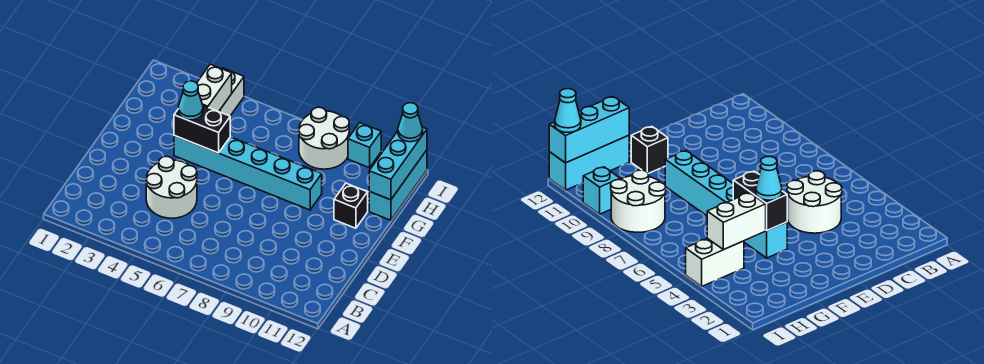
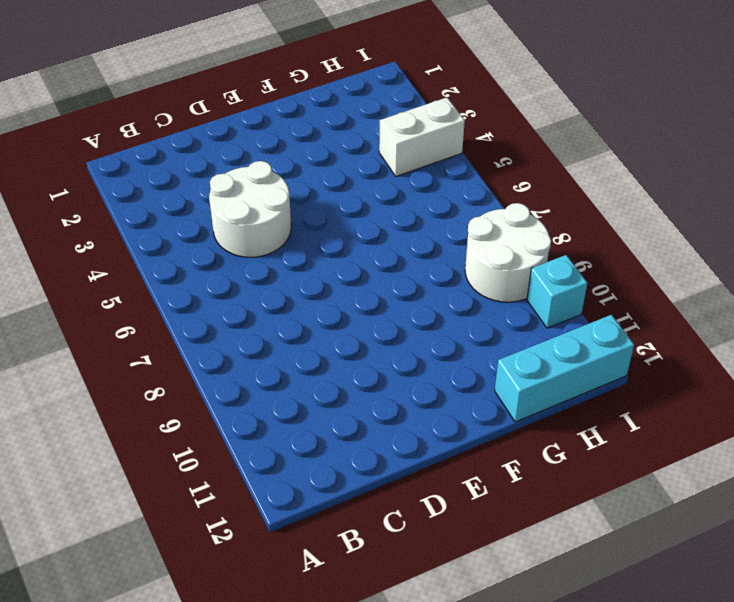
none -> cyan 1x6 brick [174,136,322,210]
none -> black 1x1 brick [334,183,368,228]
none -> black 1x2 brick [174,106,230,153]

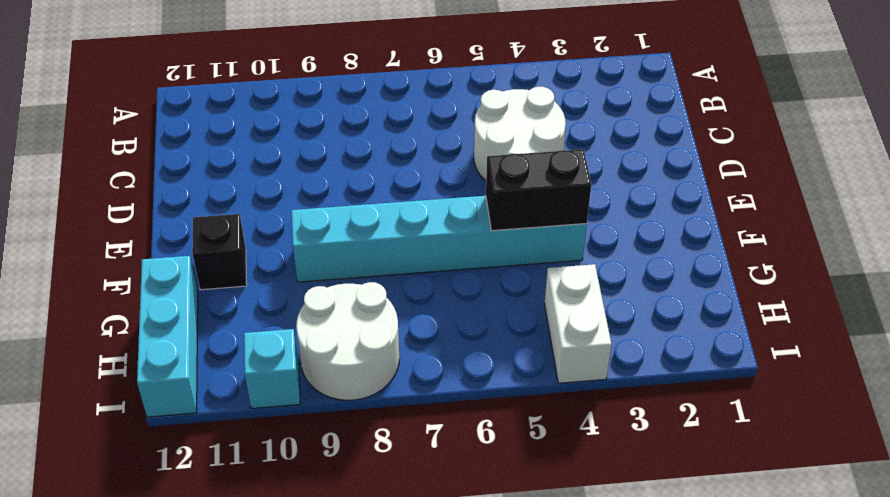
none -> white 1x2 brick [197,64,232,112]
none -> cyan 1x3 brick [369,127,427,200]
none -> cyan 1x1 cone [179,81,203,120]

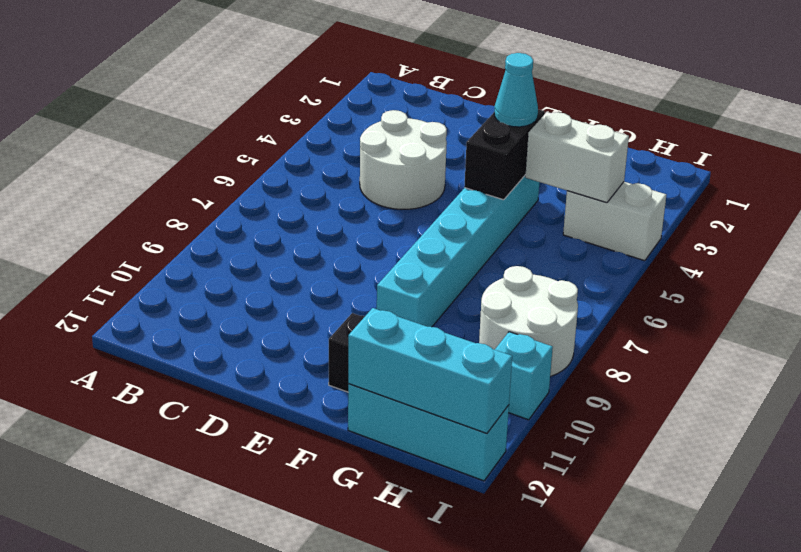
none -> cyan 1x1 cone [398,103,423,142]

